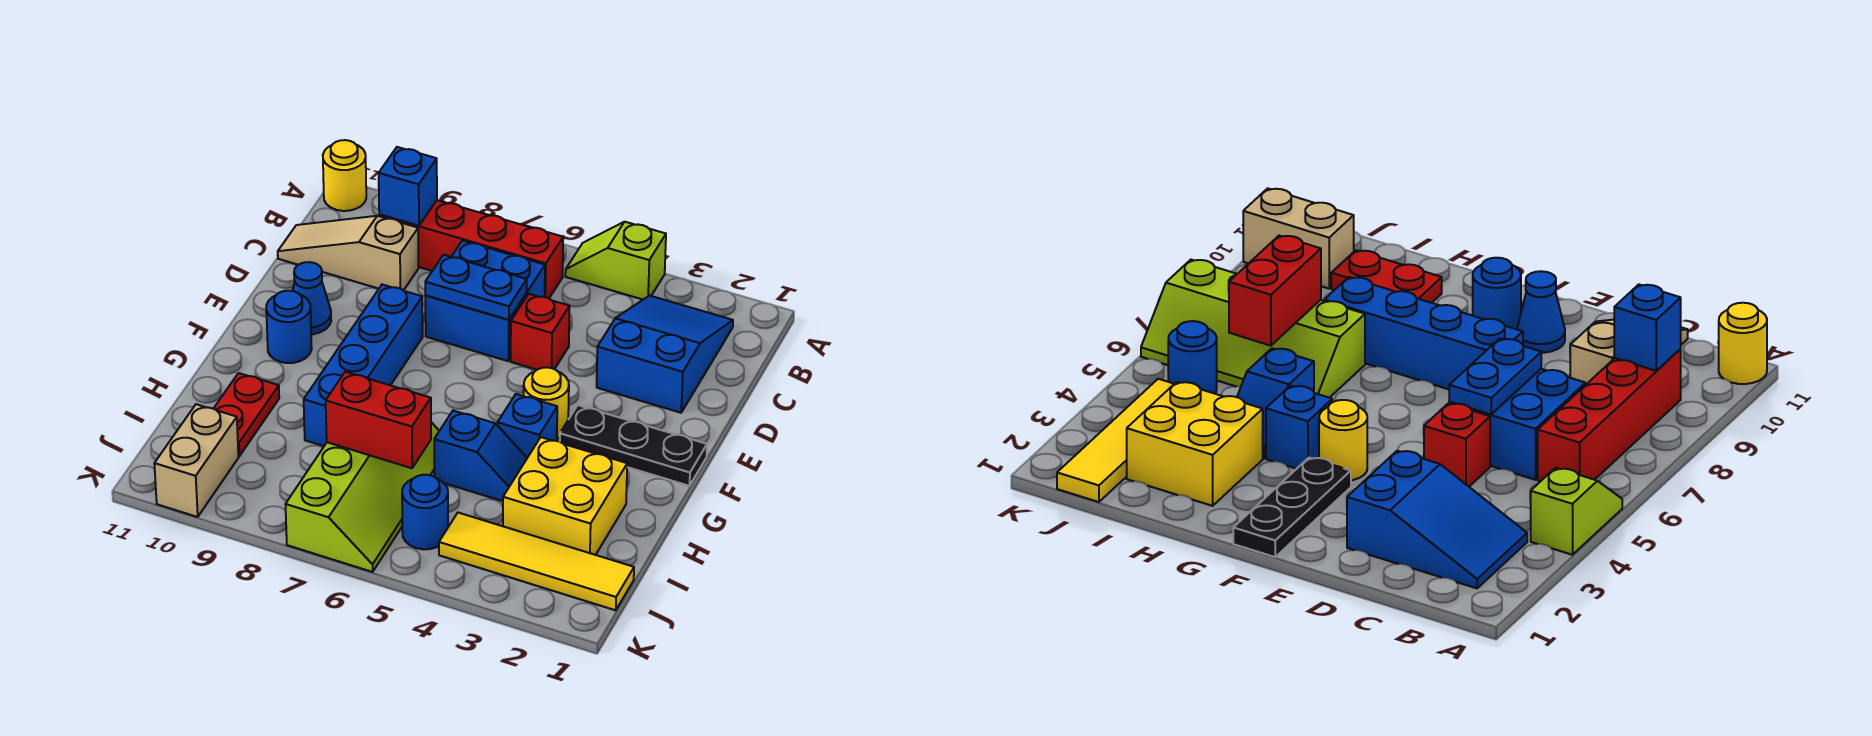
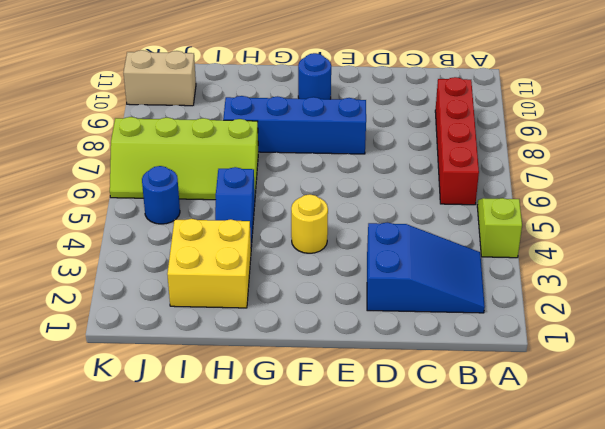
none -> yellow 1x1 round brick [323,140,366,211]
none -> blue 2x2 brick [425,241,545,361]
none -> tan 1x3 slope [278,216,419,291]

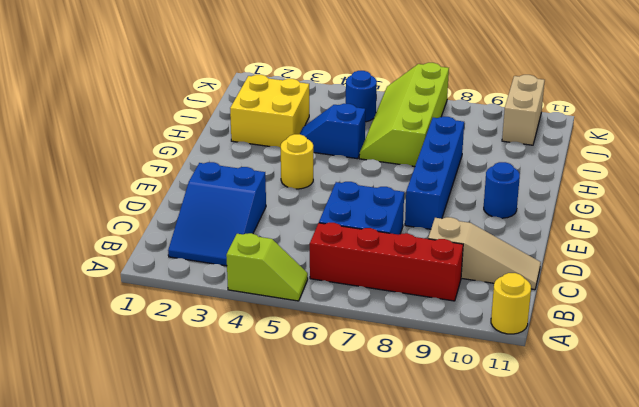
none -> red 1x1 brick [511,294,570,370]
none -> blue 1x1 cone [293,262,331,334]
none -> black 1x3 plate [560,405,707,486]

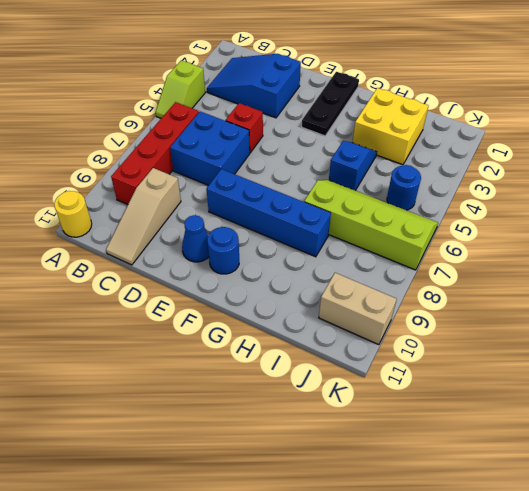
none -> yellow 1x1 round brick [524,367,569,439]
none -> blue 1x1 brick [497,394,557,458]
none -> red 1x2 plate [214,373,279,456]

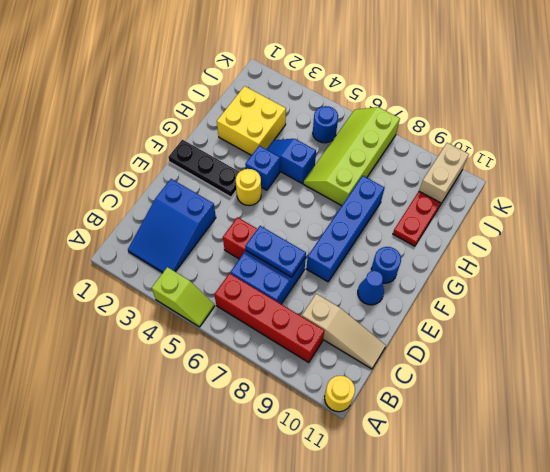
none -> yellow 1x4 tile [439,513,634,610]
none -> blue 1x1 brick [379,147,437,226]
none -> red 1x2 brick [326,372,431,468]

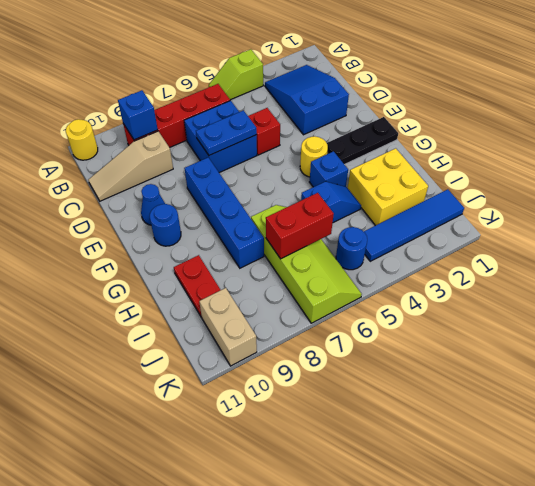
blue 1x4 tile [364,189,464,261] -> yellow 1x4 tile [439,513,634,610]

